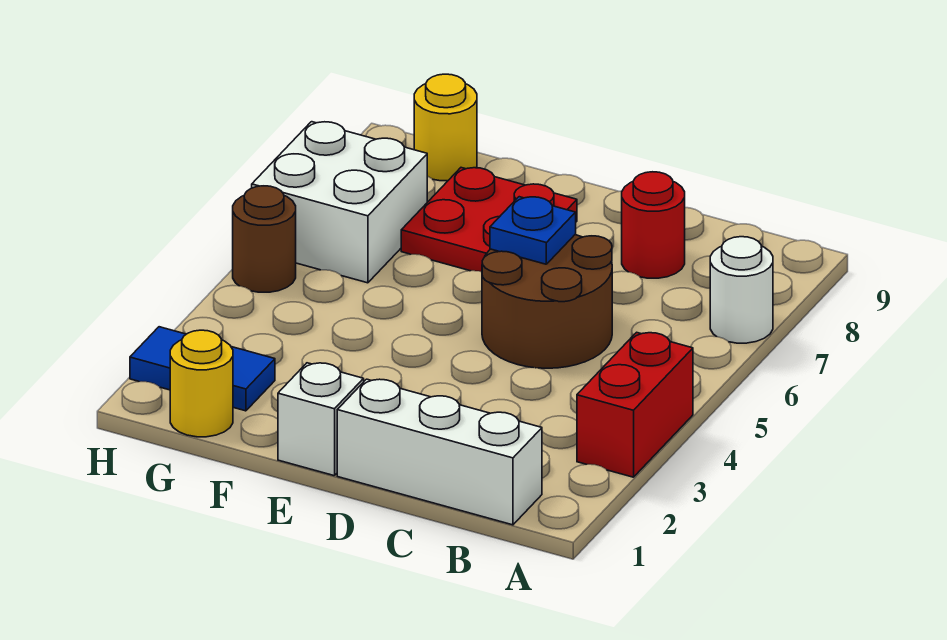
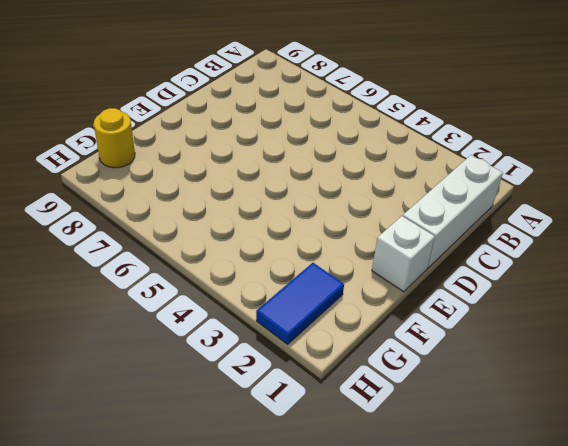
none -> red 1x2 brick [577,332,693,477]
none -> white 1x1 round brick [710,237,773,343]
none -> brown 2x2 round brick [482,235,612,368]

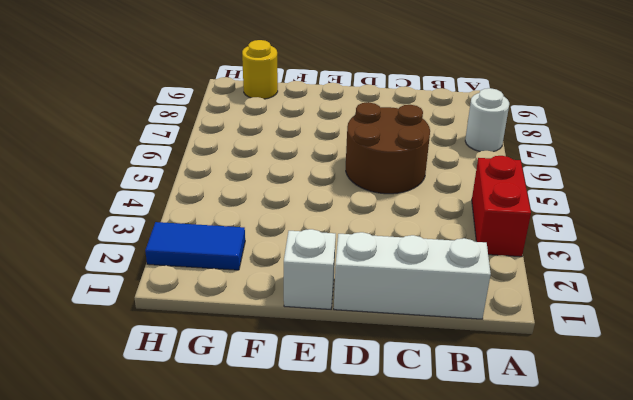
none -> red 1x1 round brick [622,172,685,278]
none -> red 2x2 plate [401,168,577,272]
none -> yellow 1x1 round brick [170,330,233,437]

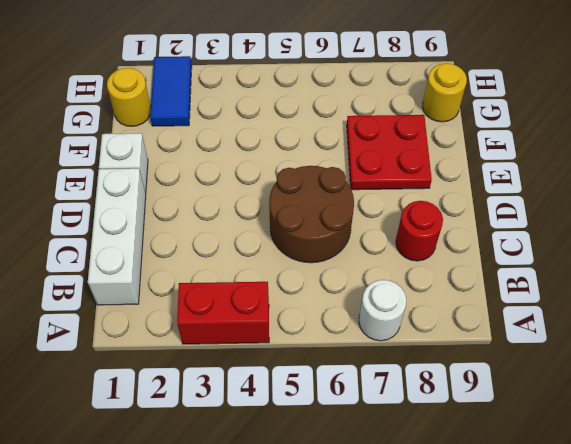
none -> white 2x2 brick [252,122,427,283]
none -> brown 1x1 round brick [233,186,296,292]
none -> blue 1x1 plate [490,197,576,264]

